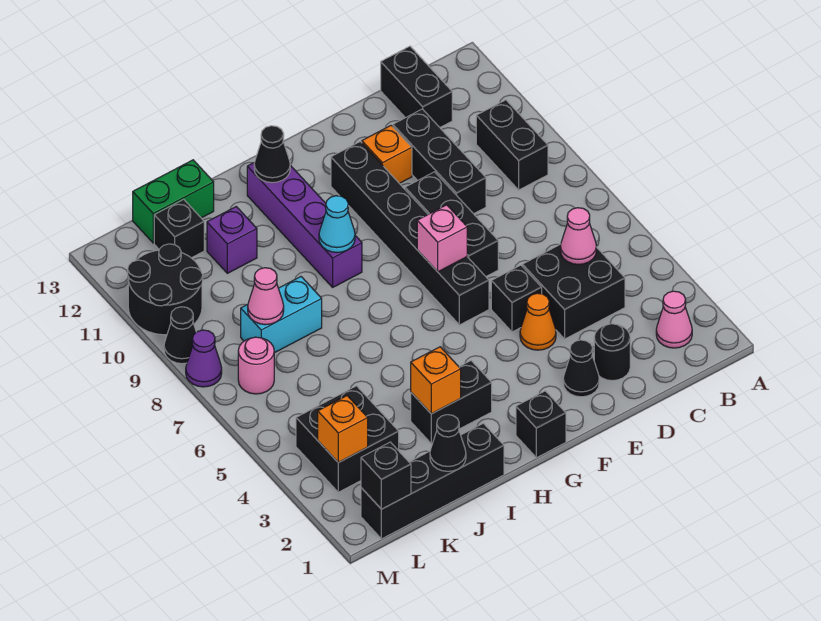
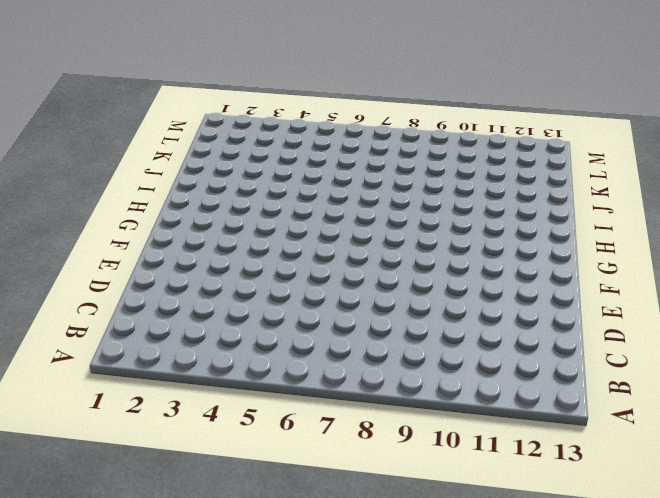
none -> pink 1x1 cone [656,291,692,348]
none -> black 1x2 brick [476,100,548,190]
none -> black 2x2 brick [522,244,625,339]
none -> black 1x2 brick [381,46,452,127]

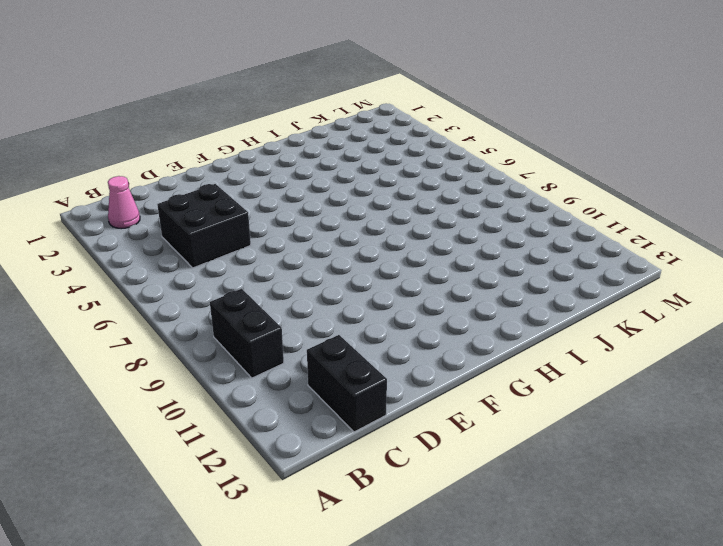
none -> black 1x1 round brick [594,324,630,381]
none -> black 1x3 brick [393,109,486,214]
none -> black 1x1 cone [563,340,599,397]
none -> orange 1x1 cone [520,293,556,350]

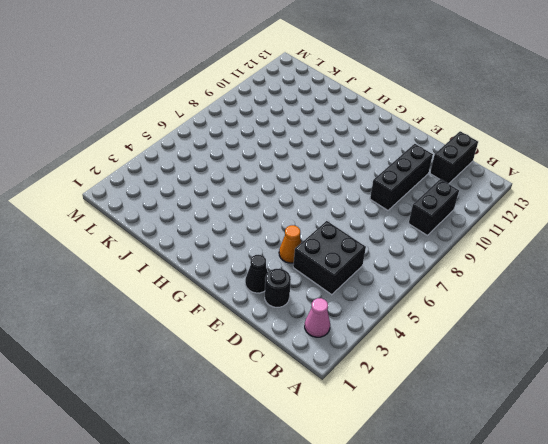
none -> black 1x1 brick [491,265,542,332]
none -> black 1x3 brick [405,172,498,276]
none -> orange 1x1 brick [362,125,412,183]
none -> black 1x6 brick [331,142,489,325]

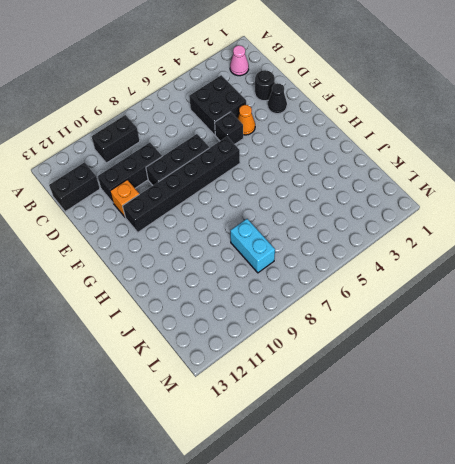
none -> black 1x1 brick [516,391,566,458]
none -> black 1x2 brick [411,361,492,444]
none -> purple 1x4 brick [247,162,362,287]
none -> black 1x4 brick [361,423,504,539]

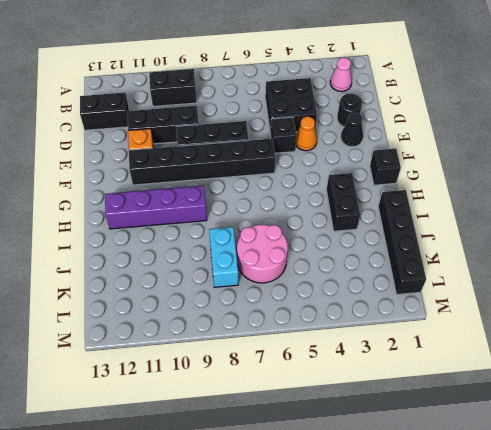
pink 2x2 round brick [237,225,288,283] -> none
none -> purple 1x1 brick [207,207,257,273]
none -> green 1x2 brick [133,160,214,243]
none -> black 2x2 brick [296,386,399,492]
none -> black 1x1 brick [154,199,204,258]

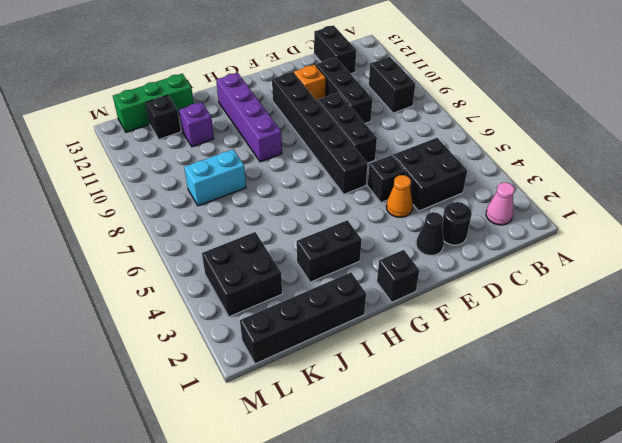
green 1x3 brick [113,74,194,132] -> green 1x2 brick [133,160,214,243]
none -> pink 1x1 round brick [238,337,274,394]
none -> black 2x2 round brick [128,244,203,335]
none -> purple 1x1 cone [186,330,222,387]
none -> black 1x1 cone [164,307,196,364]

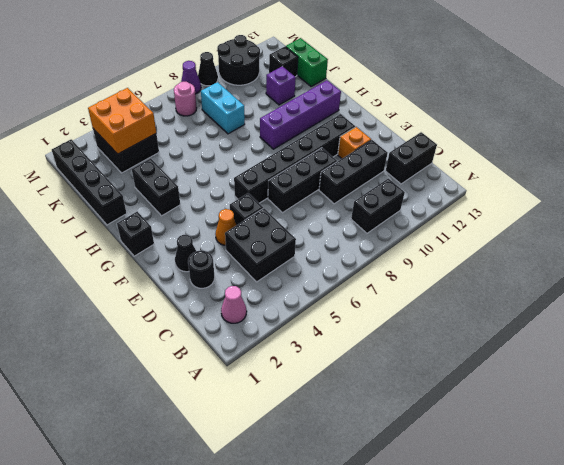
orange 2x2 brick [88,88,156,154] -> orange 1x1 brick [318,396,368,463]
none -> pink 1x1 cone [561,208,596,265]
none -> pink 1x1 brick [417,205,467,272]
none -> cyan 1x1 cone [319,196,355,253]
none -> black 1x1 cone [254,126,290,183]

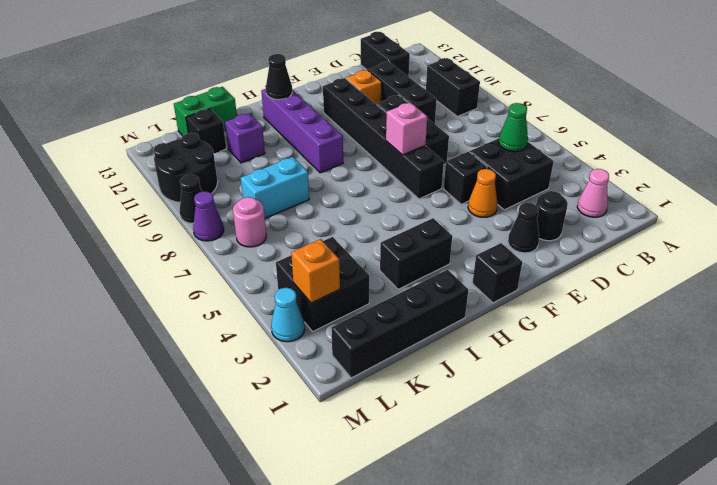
green 1x1 cone [499,103,528,152] -> pink 1x1 cone [561,208,596,265]
cyan 1x1 cone [271,288,305,342] -> cyan 1x1 cone moved to [319,196,355,253]
none -> orange 1x1 brick [411,347,461,414]
none -> black 1x1 cone [430,415,466,471]
none -> pink 1x1 cone [248,268,284,325]
none -> black 1x1 brick [361,442,411,509]

